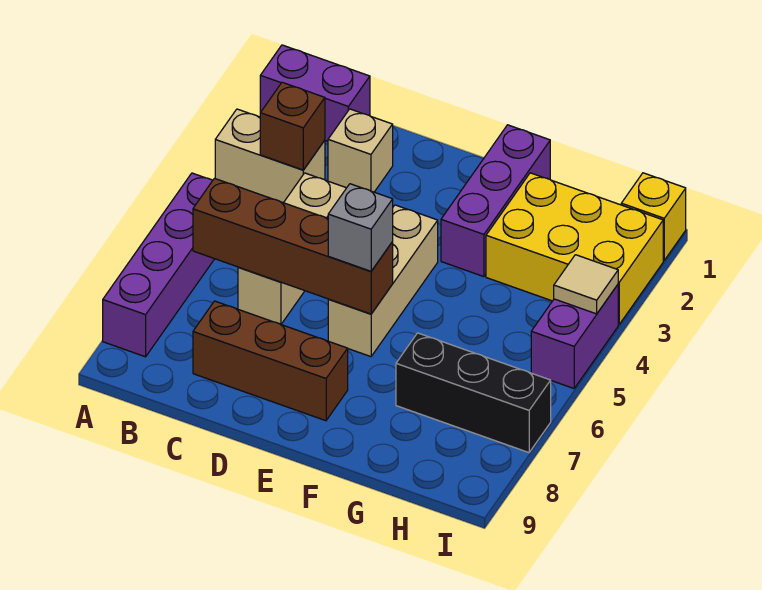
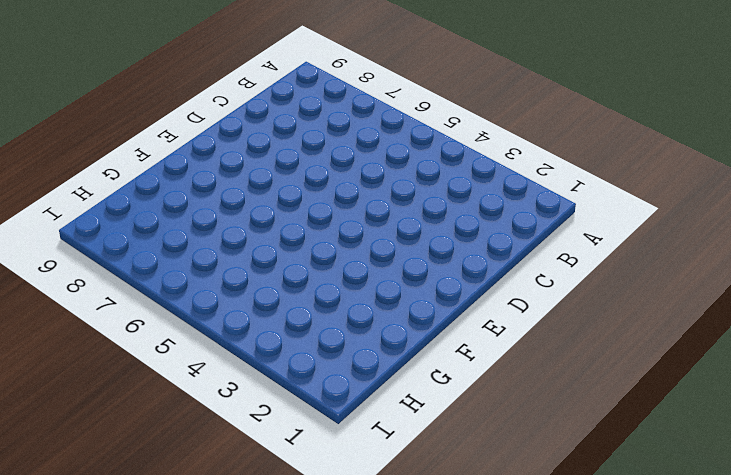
none -> purple 1x2 brick [260,45,370,141]
none -> tan 1x2 brick [215,109,325,203]
none -> purple 1x4 brick [103,173,214,357]

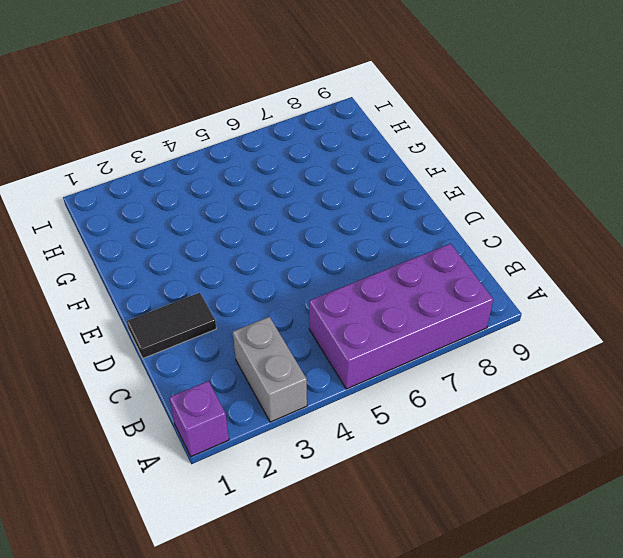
purple 1x1 brick [169,381,229,457] -> purple 1x2 brick [260,45,370,141]
grey 1x2 brick [233,317,307,422] -> tan 1x2 brick [215,109,325,203]
purple 2x4 brick [309,244,493,389] -> purple 1x4 brick [103,173,214,357]
black 1x2 tile [127,293,216,358] -> none
none -> tan 1x1 brick [328,109,393,192]
none -> tan 1x3 brick [238,173,346,325]
none -> brown 1x3 brick [193,301,348,421]

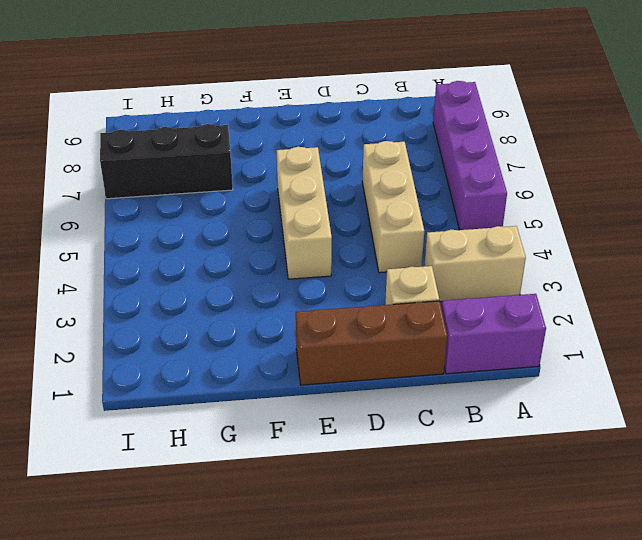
brown 1x3 brick [296,301,447,385] -> brown 1x3 brick moved to [193,301,348,421]
none -> purple 1x3 brick [441,125,550,277]
none -> yellow 2x3 brick [486,173,663,324]
none -> yellow 1x1 brick [621,173,686,260]

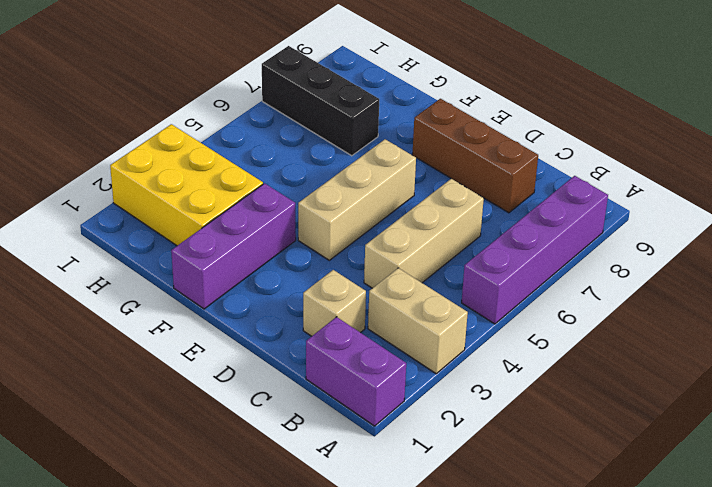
none -> yellow 1x1 brick [621,173,686,260]
none -> purple 1x2 brick [531,285,618,388]
none -> brown 1x1 brick [260,82,325,170]

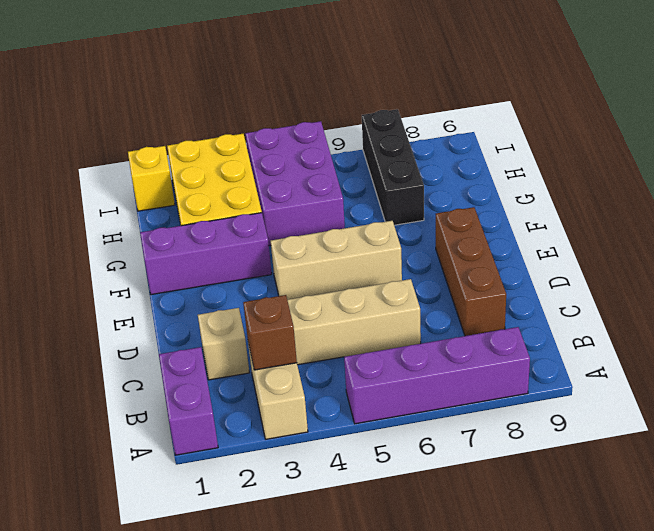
purple 2x3 brick [245,121,345,246] -> purple 1x2 brick [531,285,618,388]
none -> brown 1x4 brick [193,178,393,314]
none -> tan 1x1 tile [554,255,618,314]
none -> grey 1x1 brick [328,184,393,271]

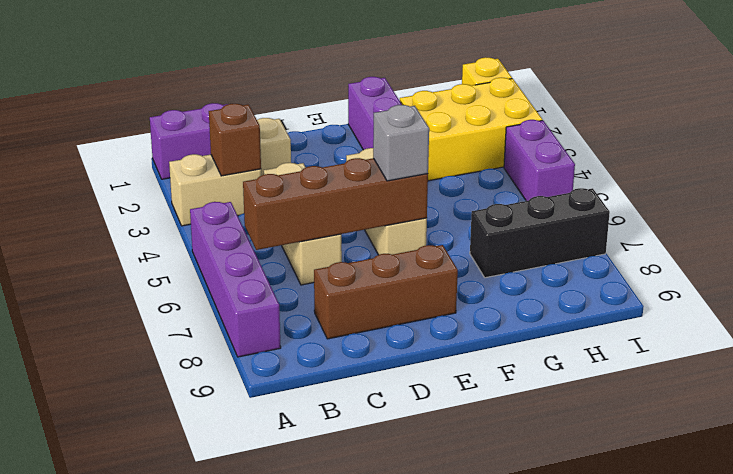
none -> tan 1x1 tile [554,255,618,314]

